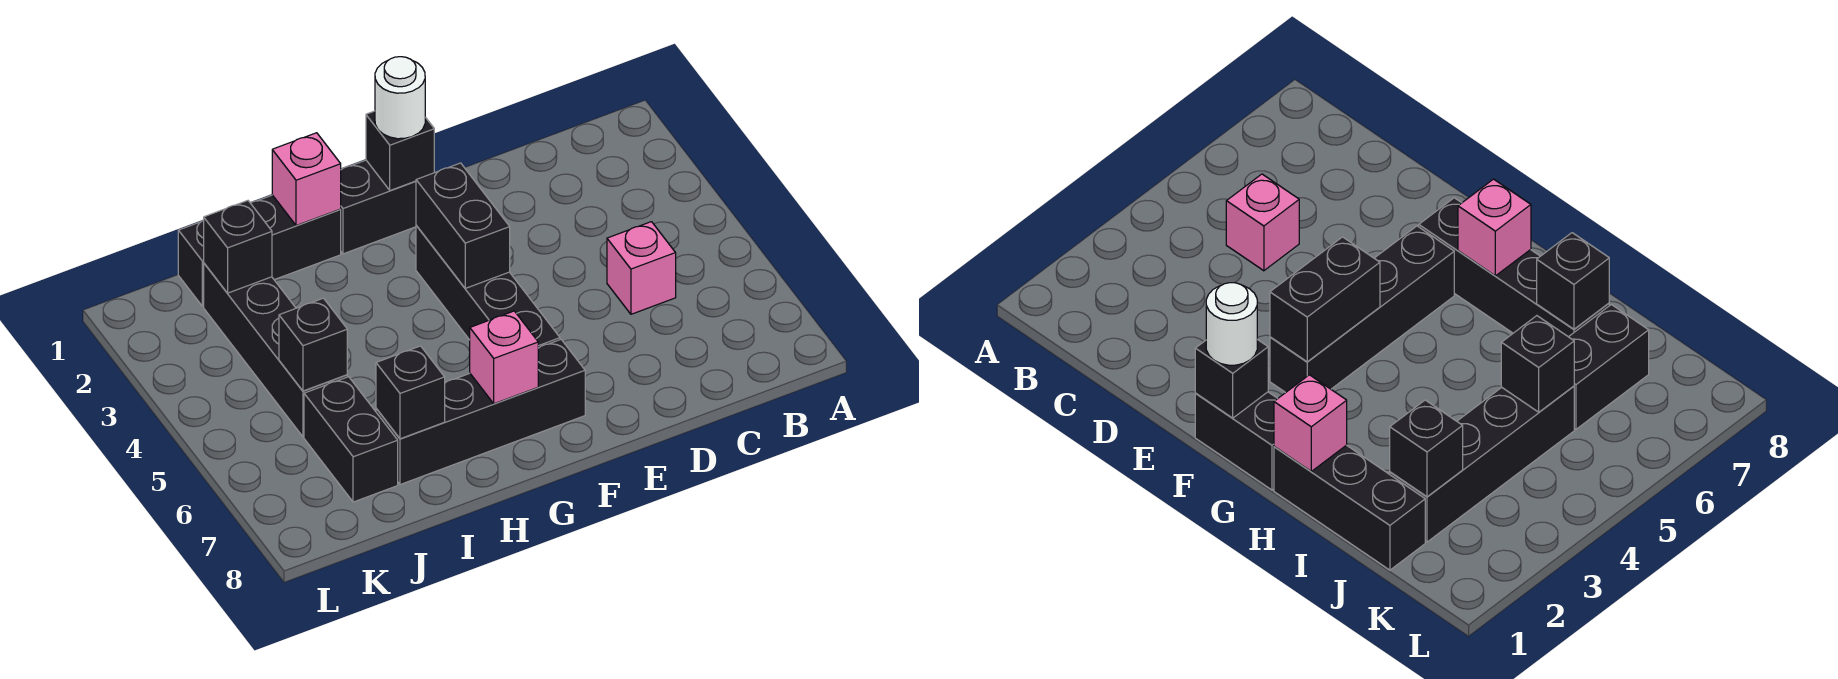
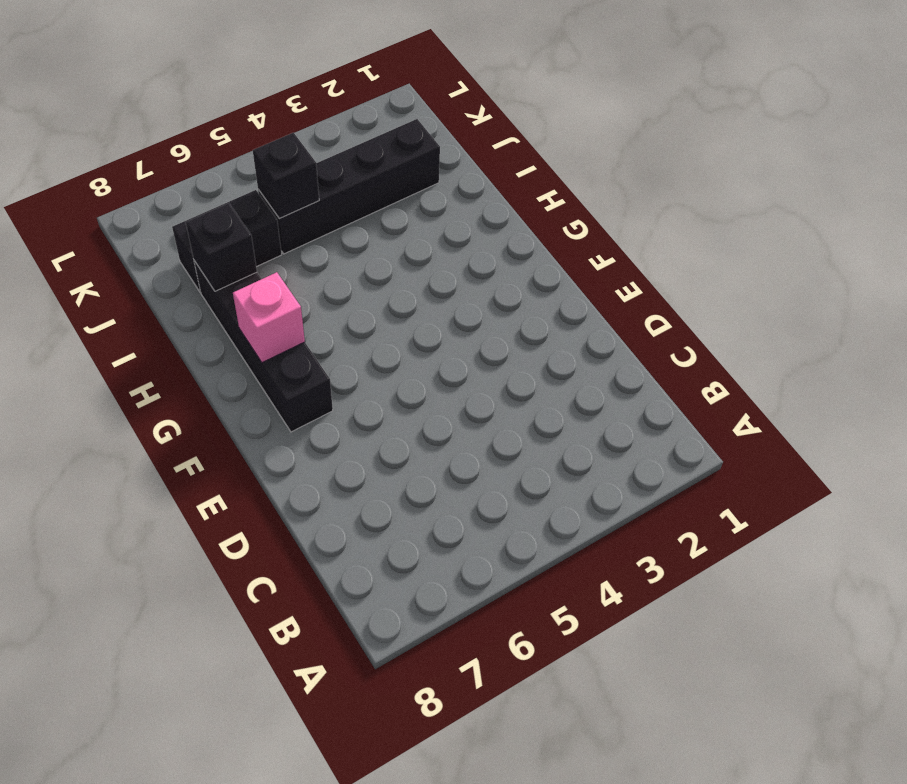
none -> pink 1x1 brick [607,222,676,314]
none -> black 1x2 brick [340,160,416,254]
none -> black 1x4 brick [416,225,560,348]

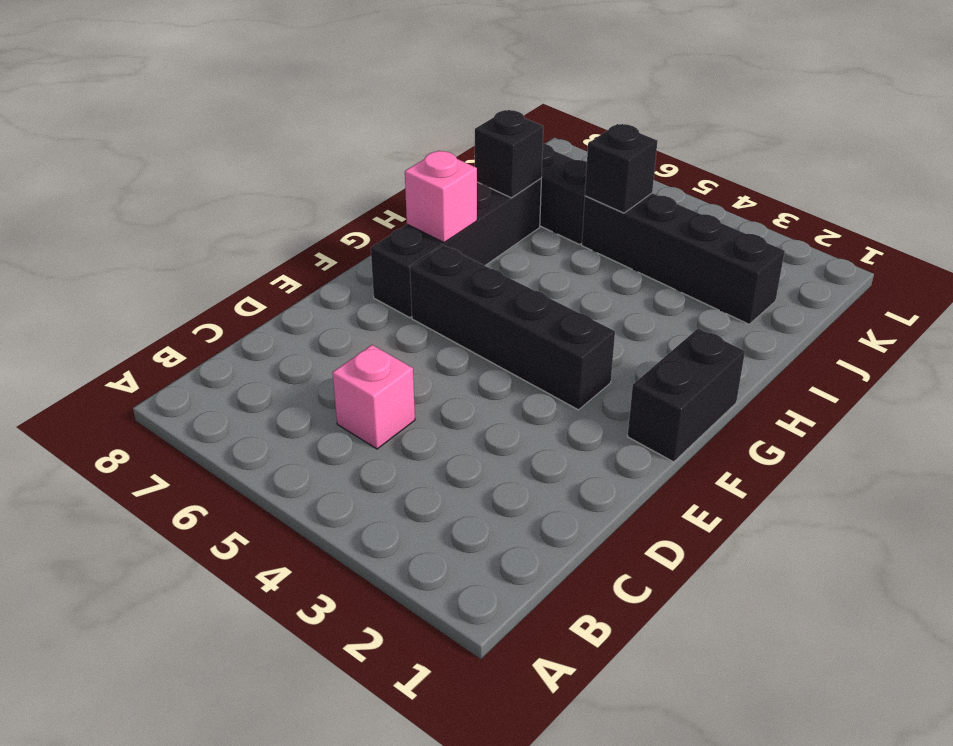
none -> black 1x3 brick [178,195,341,306]
none -> black 1x1 brick [366,111,434,190]
none -> black 1x2 brick [416,163,510,288]

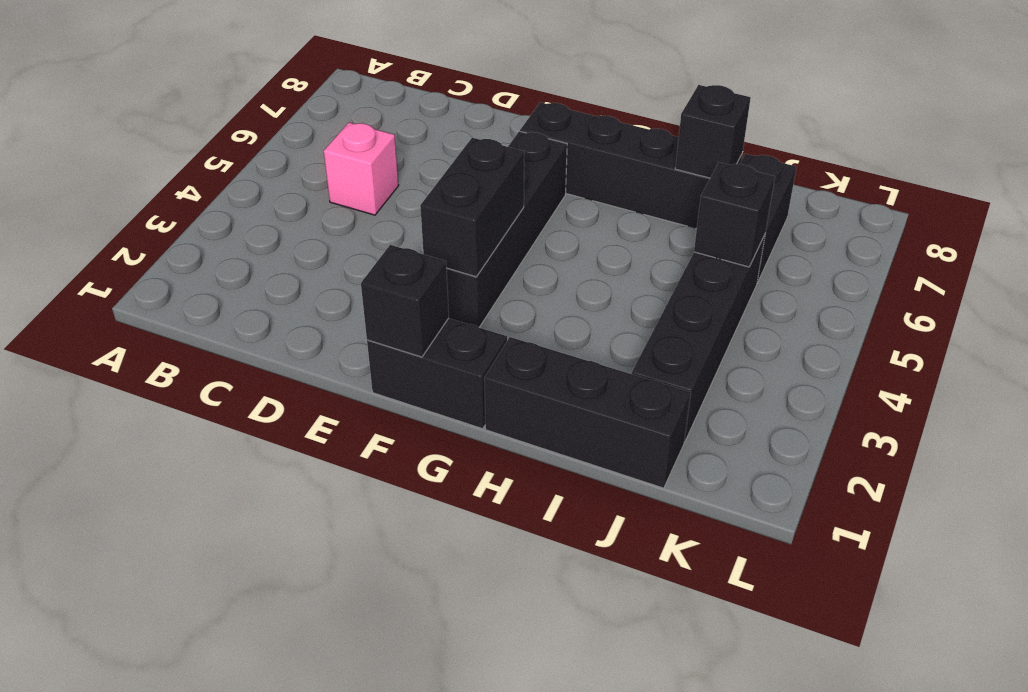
none -> pink 1x1 brick [470,311,538,404]
none -> pink 1x1 brick [272,133,341,226]
none -> black 1x1 brick [204,201,272,293]

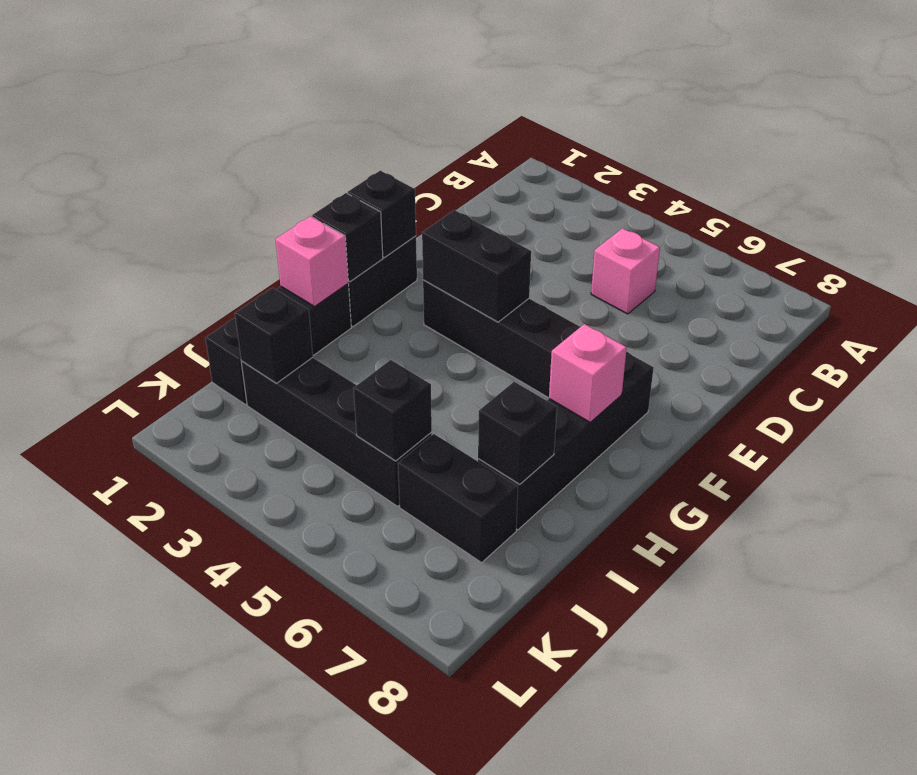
black 1x1 brick [312,193,383,282] -> none
none -> white 1x1 round brick [375,57,425,139]

